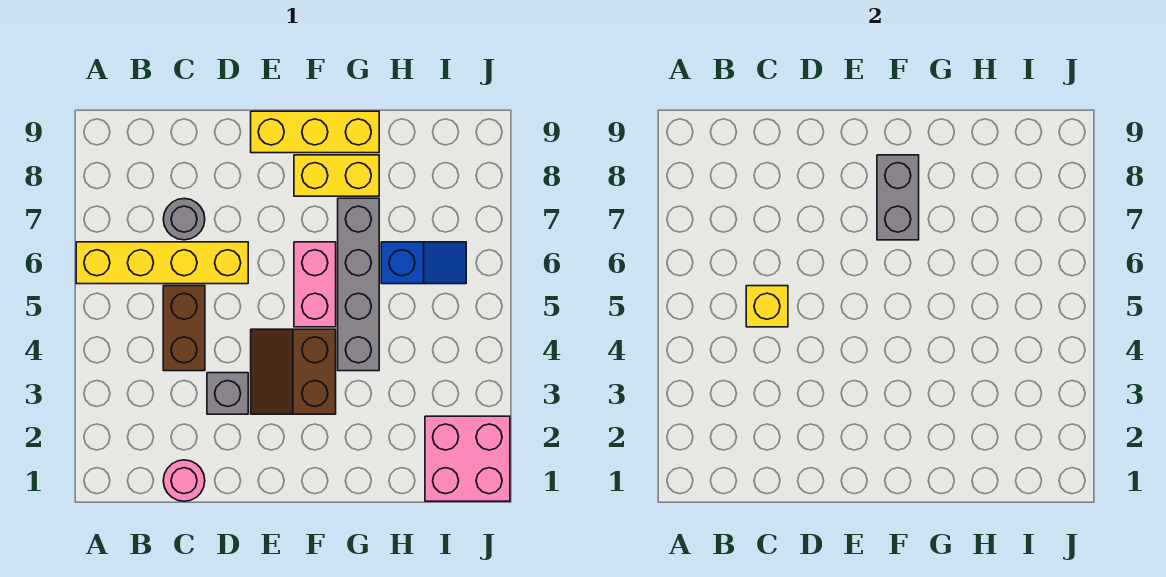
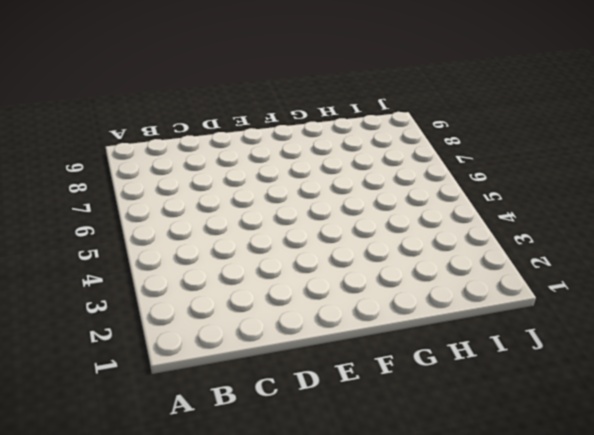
none -> yellow 1x4 brick [76,242,248,284]
none -> pink 1x1 round brick [163,460,205,501]
none -> brown 1x2 brick [163,286,205,371]

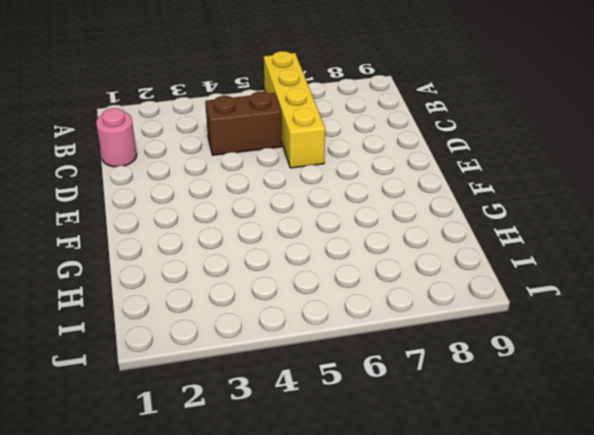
none -> grey 1x1 round brick [163,199,205,240]
none -> grey 1x1 brick [207,373,248,414]
none -> brown 2x2 slope [251,329,336,414]

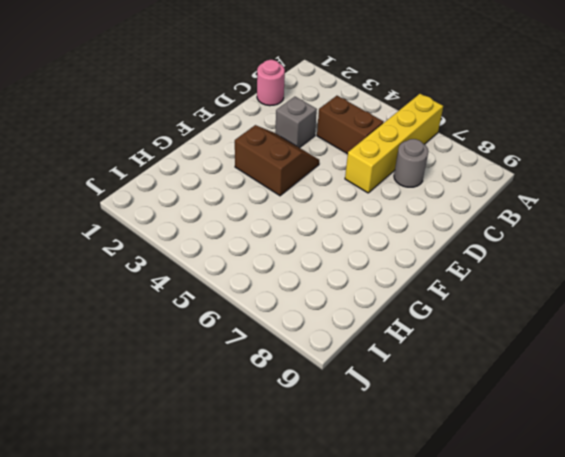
none -> yellow 1x3 brick [251,111,379,153]
none -> pink 1x2 brick [294,242,336,327]
none -> yellow 1x2 brick [294,155,379,196]

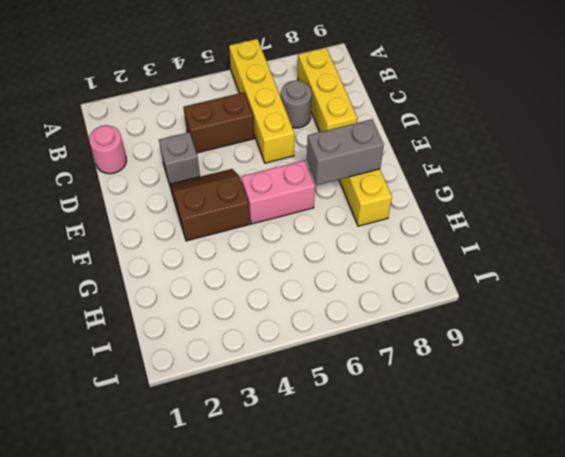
yellow 1x3 brick [298,47,357,132] -> yellow 1x3 brick moved to [251,111,379,153]
none -> grey 1x4 brick [338,198,379,371]
none -> blue 1x2 slope [381,242,466,284]
none -> pink 2x2 brick [425,416,510,501]

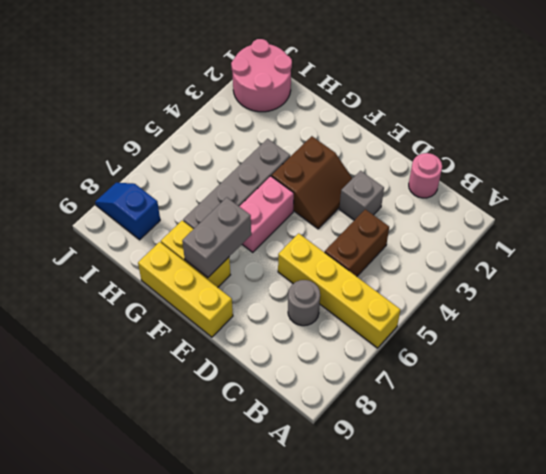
pink 2x2 round brick [231,39,292,112] -> pink 2x2 brick [425,416,510,501]
blue 1x2 slope [95,183,160,240] -> blue 1x2 slope moved to [381,242,466,284]
none -> yellow 1x1 brick [746,286,788,327]

